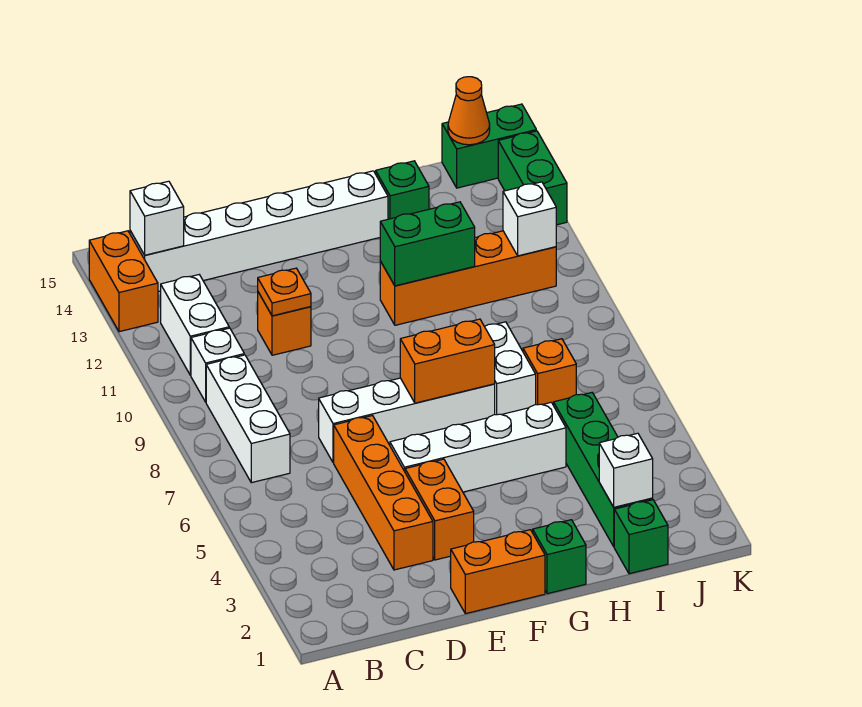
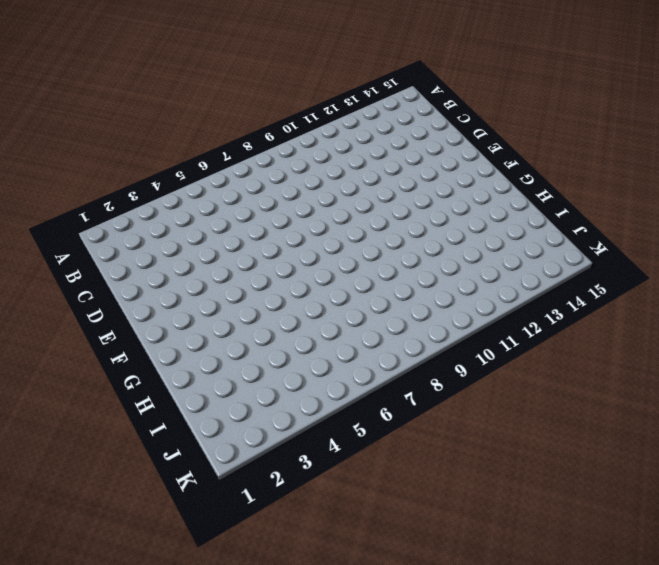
none -> orange 1x2 brick [89,231,158,332]
none -> white 1x3 brick [206,355,290,483]
none -> white 1x1 brick [191,328,244,402]

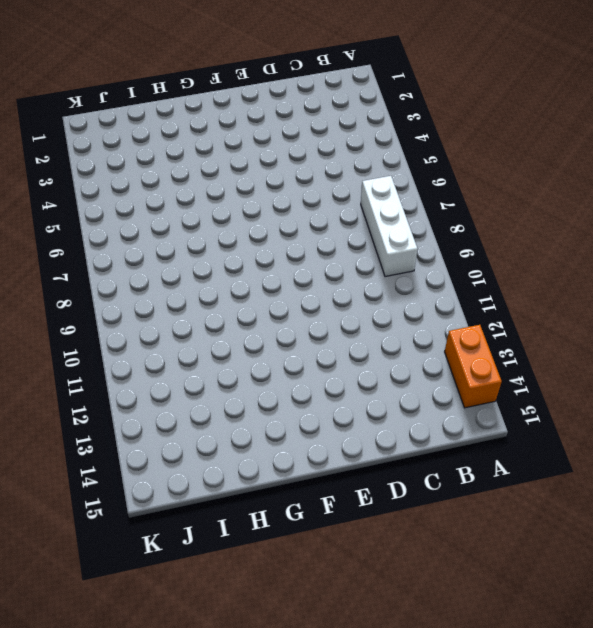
none -> white 1x1 brick [191,328,244,402]
none -> white 1x2 brick [161,275,229,375]
none -> white 1x6 brick [130,171,388,292]

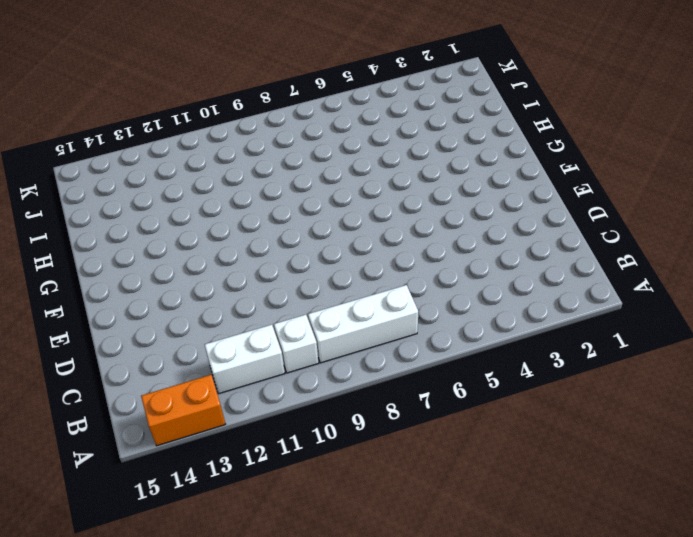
none -> white 1x6 brick [130,171,388,292]
none -> orange 1x4 brick [334,416,433,570]
none -> white 1x4 brick [319,378,495,463]

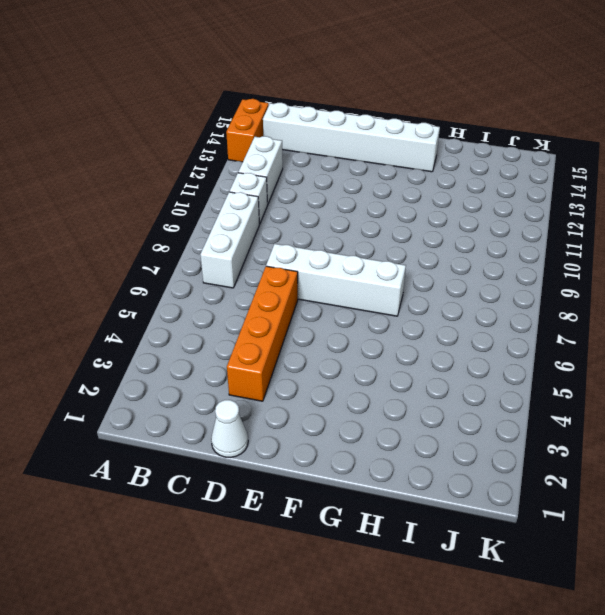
white 1x1 cone [211,400,248,457] -> none
none -> orange 1x1 brick [258,292,311,355]
none -> orange 1x2 brick [451,530,545,614]
none -> orange 1x2 brick [405,459,474,560]

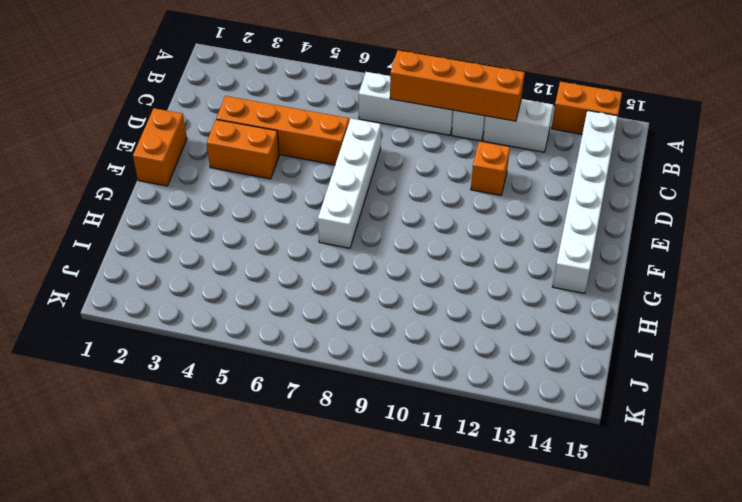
orange 1x4 brick [390,50,525,121] -> orange 1x4 brick turned to [380,231,556,325]
none -> white 1x4 brick [390,402,566,492]
none -> green 1x1 brick [533,520,586,594]
none -> white 1x2 brick [485,322,536,415]

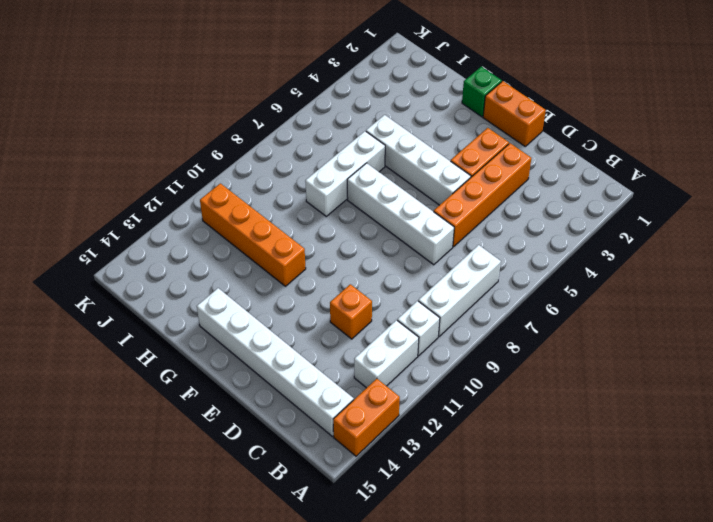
white 1x3 brick [305,131,385,216] -> white 1x2 brick [485,322,536,415]
none -> green 1x1 brick [376,161,429,219]
none -> green 1x1 brick [614,500,668,574]
none -> green 1x4 brick [554,393,653,546]

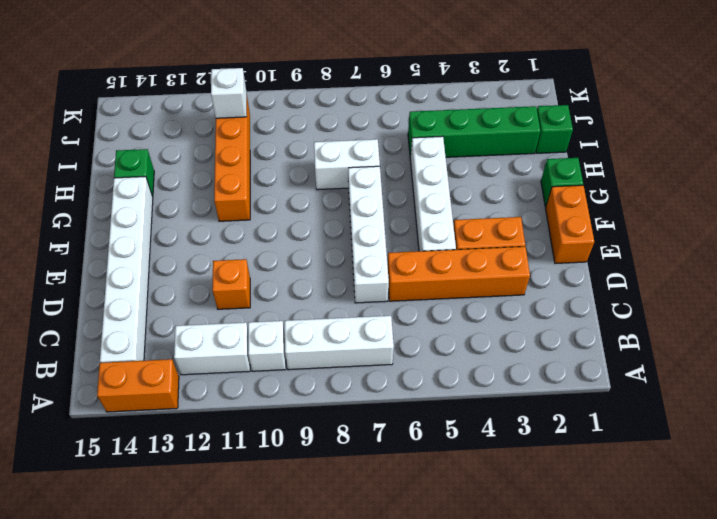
none -> orange 1x1 brick [523,339,576,405]
none -> green 1x2 brick [442,104,536,188]
none -> green 1x2 brick [498,131,567,225]

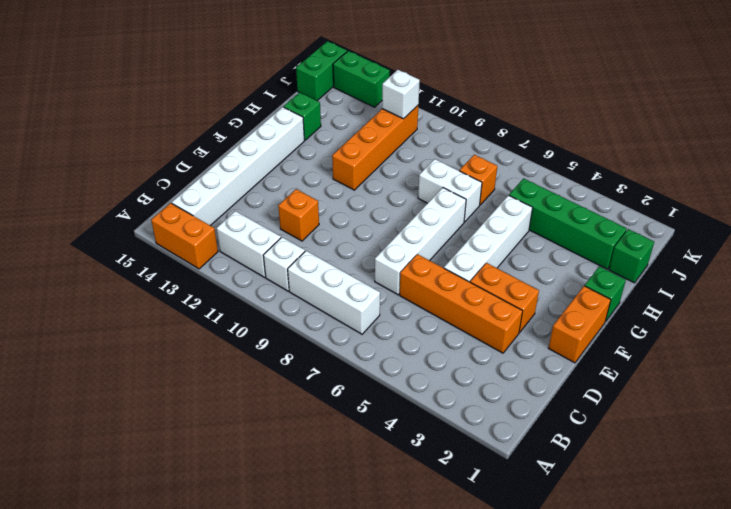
none -> white 1x1 brick [130,181,184,255]
none -> orange 1x1 plate [258,268,311,316]
none -> orange 1x2 brick [400,319,495,403]

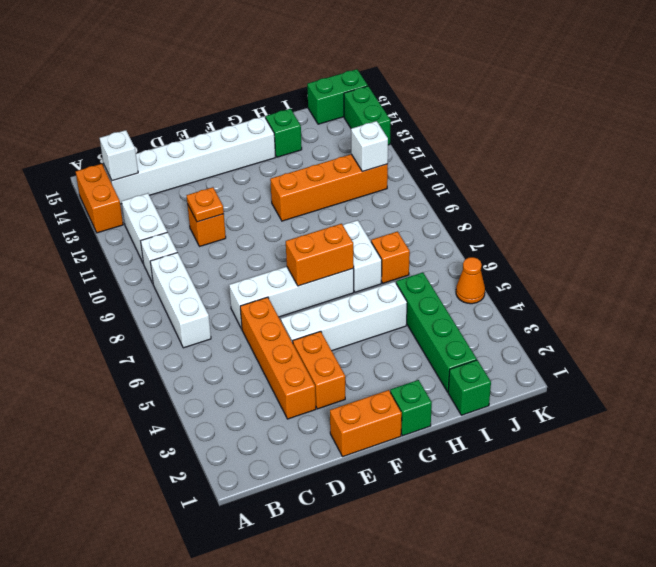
orange 1x1 cone [456,257,485,304] -> orange 1x1 cone moved to [448,77,490,145]
none -> green 1x2 brick [380,202,475,286]
none -> white 1x1 brick [599,433,653,507]

